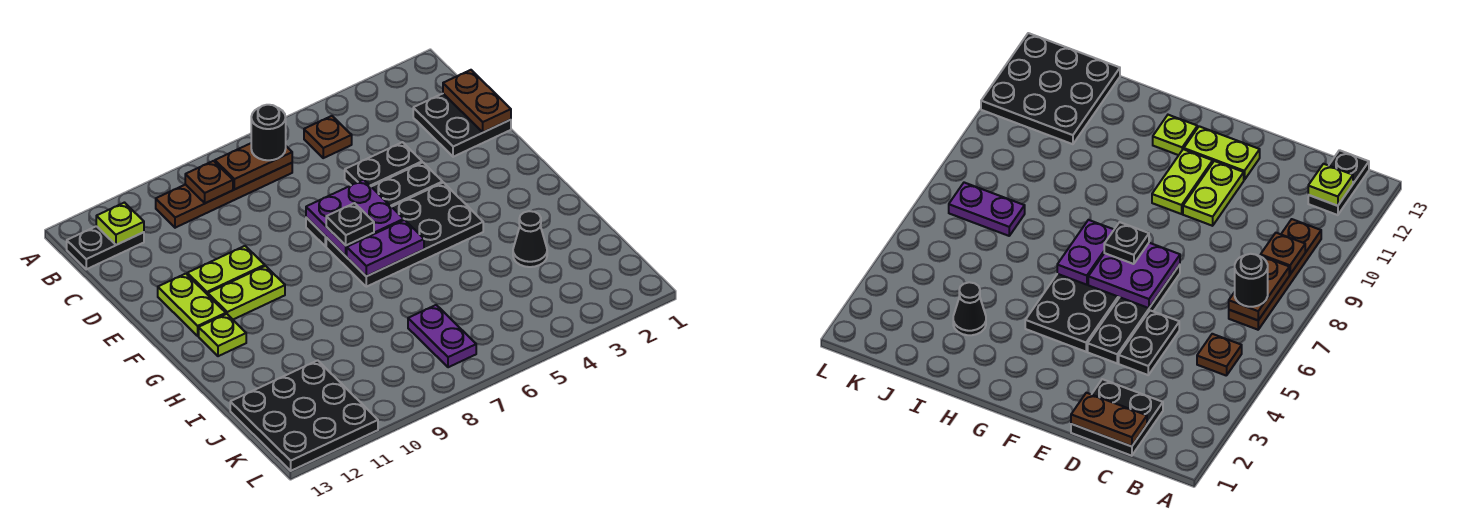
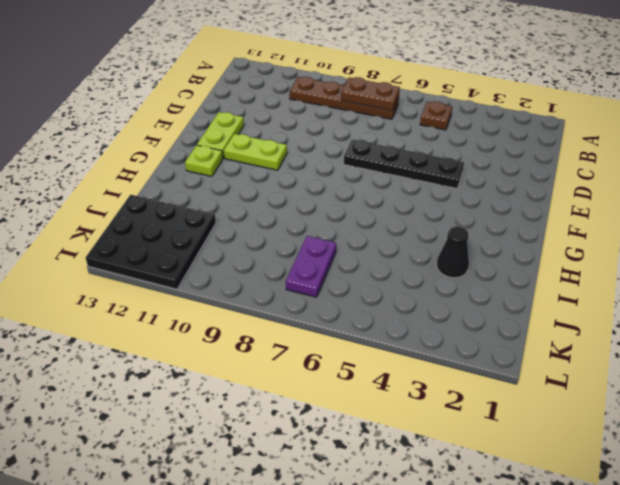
none -> black 1x2 plate [67,226,144,269]
none -> black 2x2 plate [413,94,511,157]
none -> black 1x2 plate [345,142,422,186]

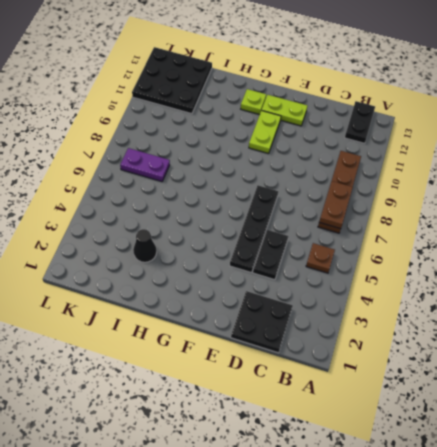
none -> lime 1x2 plate [187,246,265,295]
none -> black 2x4 plate [326,183,483,287]
none -> brown 1x1 plate [185,161,233,203]

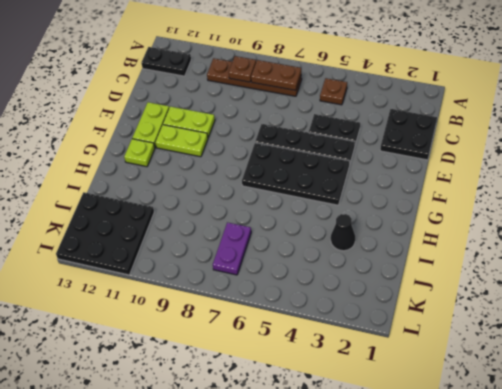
none -> lime 1x1 plate [96,203,144,245]
none -> brown 1x2 plate [443,70,511,132]
none -> purple 2x2 plate [306,180,404,256]

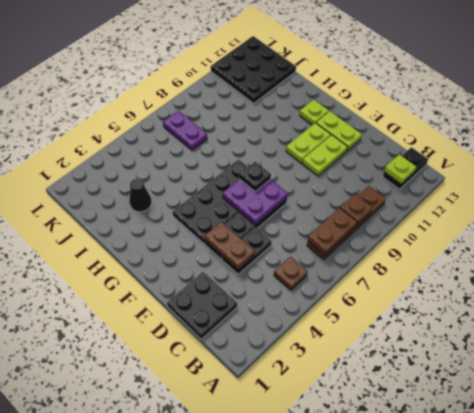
brown 1x2 plate [205,222,255,270] -> brown 1x2 plate moved to [443,70,511,132]
none -> purple 1x2 plate [347,220,424,276]
none -> black 1x1 round brick [251,105,286,160]

